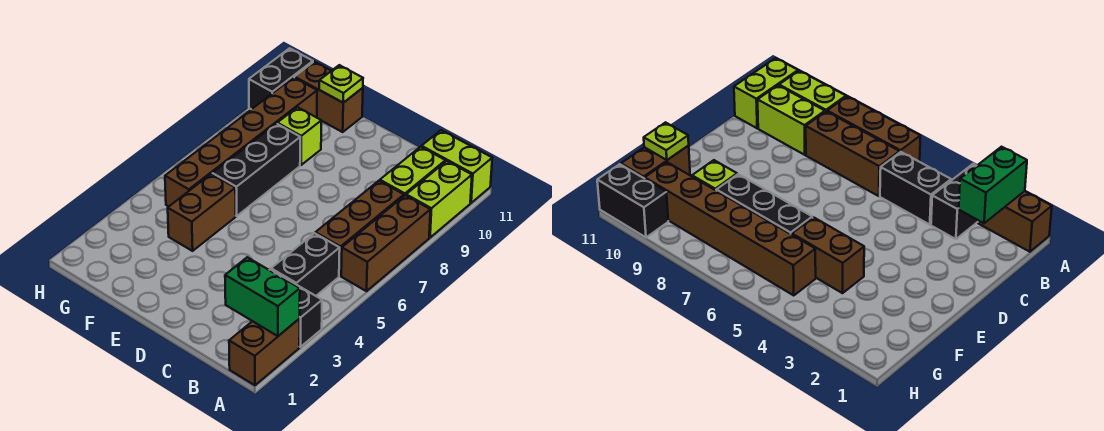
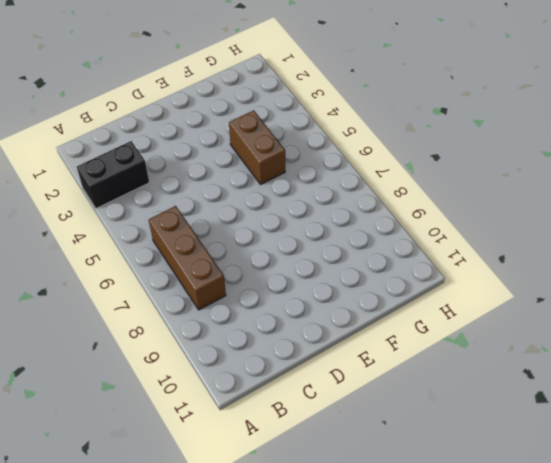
none -> brown 1x2 brick [229,319,300,385]
none -> brown 1x3 brick [341,195,430,291]
none -> lime 1x2 brick [406,161,472,238]

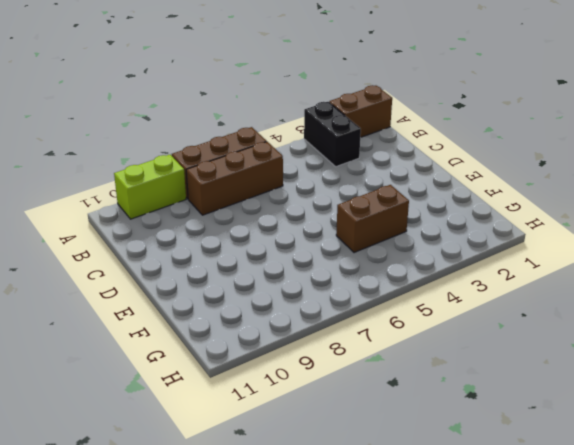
none -> lime 1x2 brick [422,130,492,203]
none -> black 1x2 brick [271,233,340,296]
none -> lime 1x2 brick [380,147,445,196]

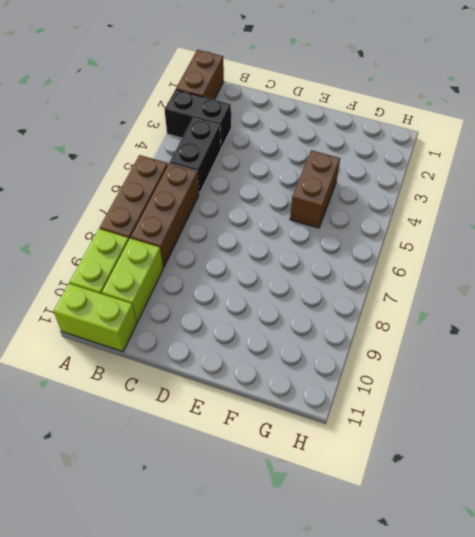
none -> black 1x3 brick [212,124,300,216]
none -> lime 1x1 brick [277,107,321,165]
none -> brown 1x2 brick [294,62,363,132]

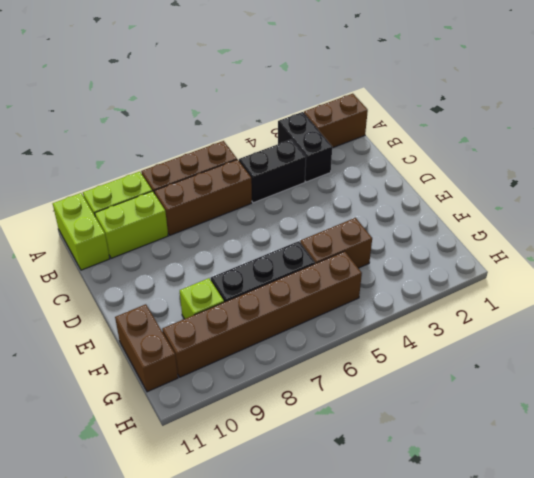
none -> black 1x2 brick [249,48,313,109]
none -> green 1x2 brick [225,257,300,336]
none -> lime 1x1 plate [319,65,363,103]

